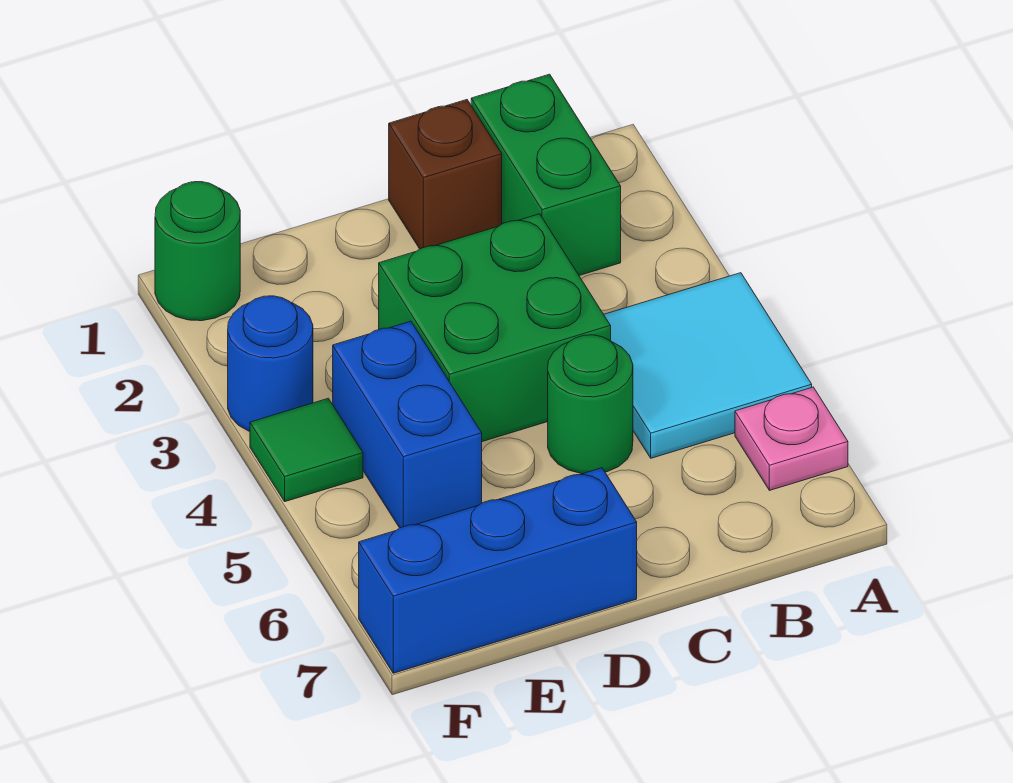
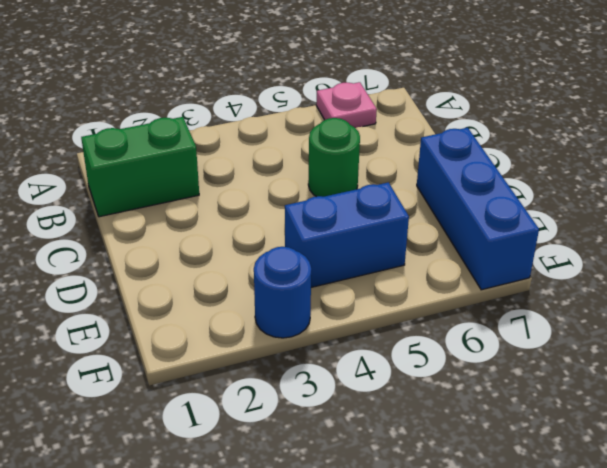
none -> cyan 2x2 tile [604,273,812,458]
none -> brown 1x1 brick [389,100,502,249]

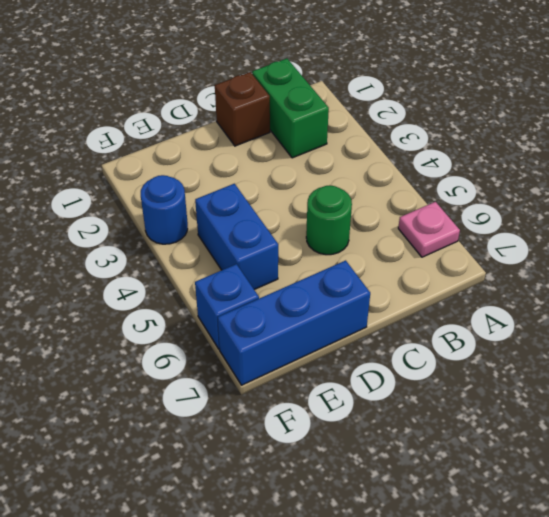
blue 1x1 brick [195,264,259,349] -> none
none -> cyan 2x2 tile [604,273,812,458]
none -> green 2x2 brick [379,214,611,442]

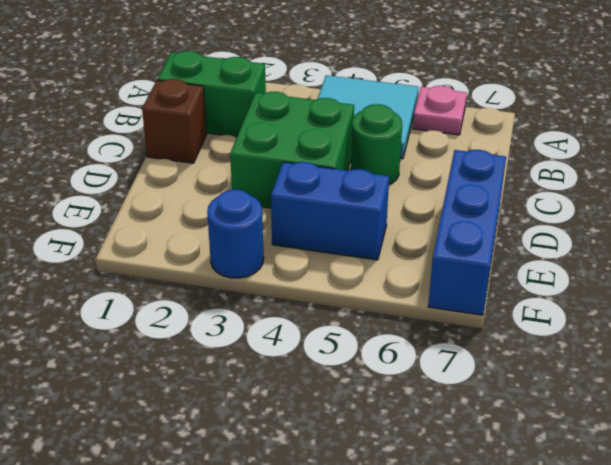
none -> green 1x1 round brick [155,182,240,321]
none -> green 1x1 tile [250,398,363,502]

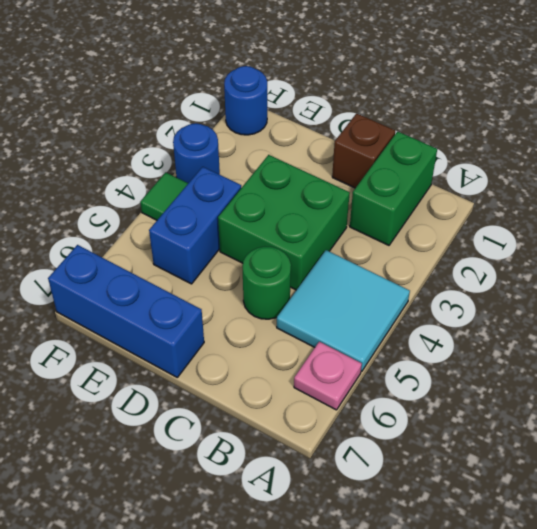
blue 1x1 round brick [224,66,267,135] -> green 1x1 round brick [155,182,240,321]

